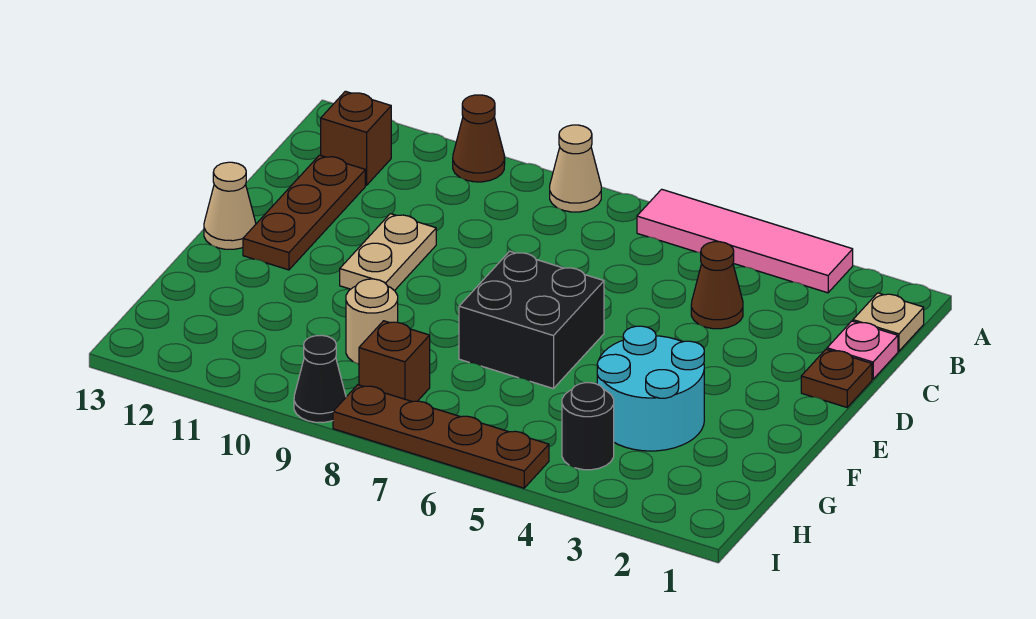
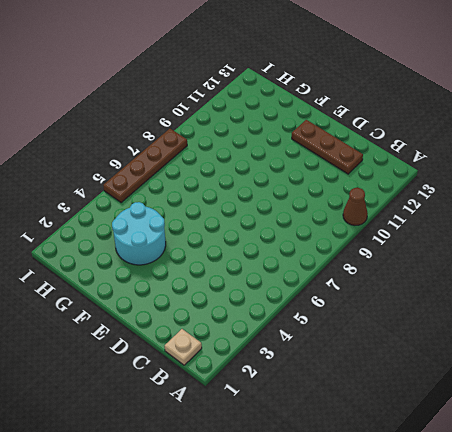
none -> pink 1x4 tile [637,189,853,293]
none -> tan 1x1 cone [550,125,601,212]
none -> brown 1x1 brick [321,91,391,185]

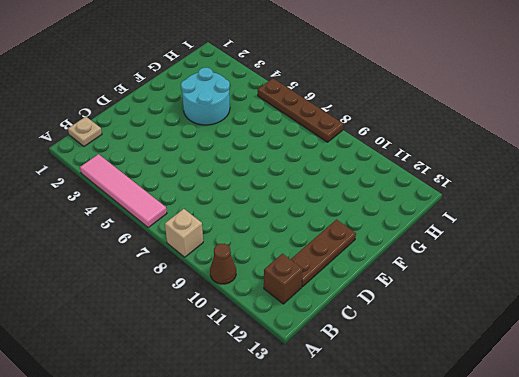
tan 1x1 brick [165,209,203,257] -> tan 1x1 cone [550,125,601,212]
none -> pink 1x1 plate [827,321,898,379]
none -> brown 1x1 cone [691,242,743,329]
none -> brown 1x1 plate [801,349,872,407]

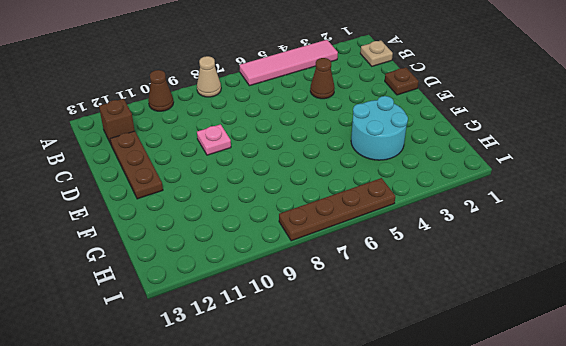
pink 1x1 plate [197,124,231,155] -> pink 1x1 plate moved to [827,321,898,379]
none -> tan 1x2 plate [340,214,436,291]
none -> black 2x2 brick [459,251,604,389]
none -> tan 1x1 cone [204,162,256,249]

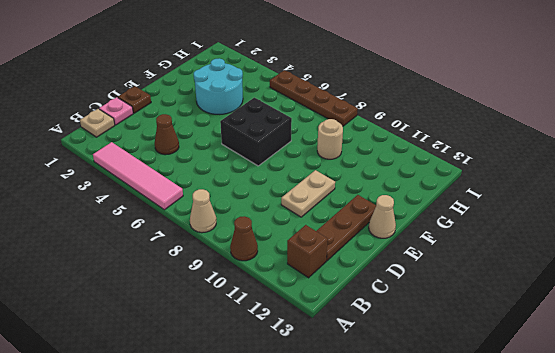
none -> black 1x1 round brick [562,383,614,470]
none -> brown 1x1 brick [359,321,430,402]
none -> black 1x1 cone [294,335,346,423]

